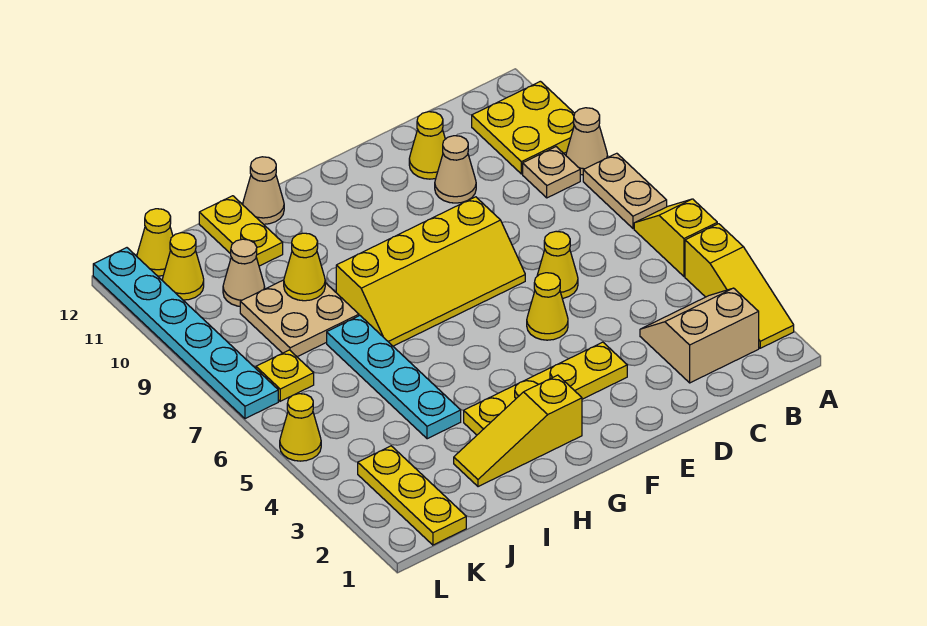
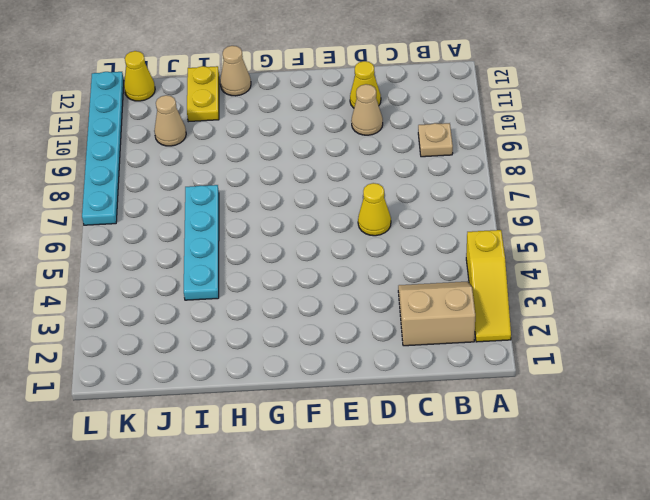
none -> yellow 1x2 slope [634,199,717,276]
none -> tan 1x2 plate [583,153,667,229]
none -> tan 1x1 cone [566,108,607,175]

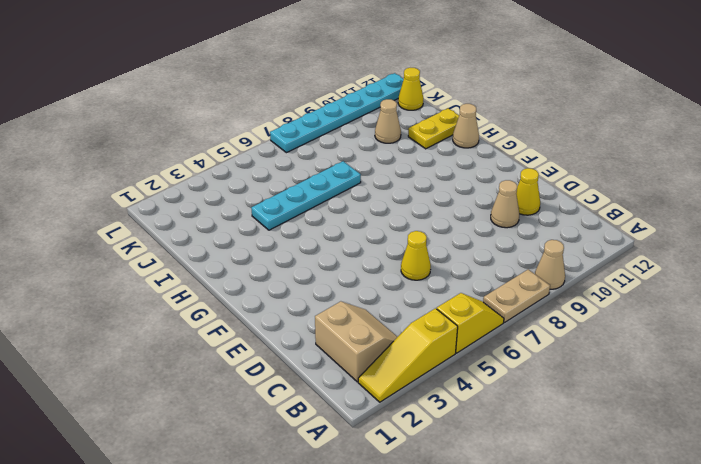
none -> yellow 2x2 plate [472,81,575,174]
none -> tan 1x1 plate [523,147,580,198]
none -> yellow 1x4 plate [464,342,627,435]

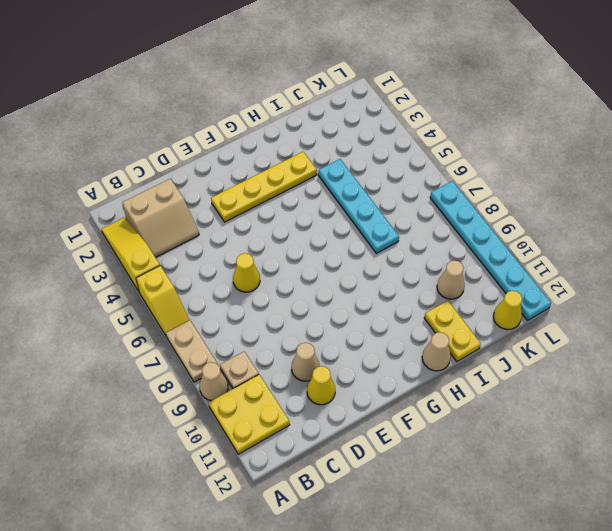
none -> yellow 1x1 cone [527,273,568,340]
none -> yellow 2x4 slope [336,197,525,346]
none -> yellow 1x3 slope [454,375,582,487]

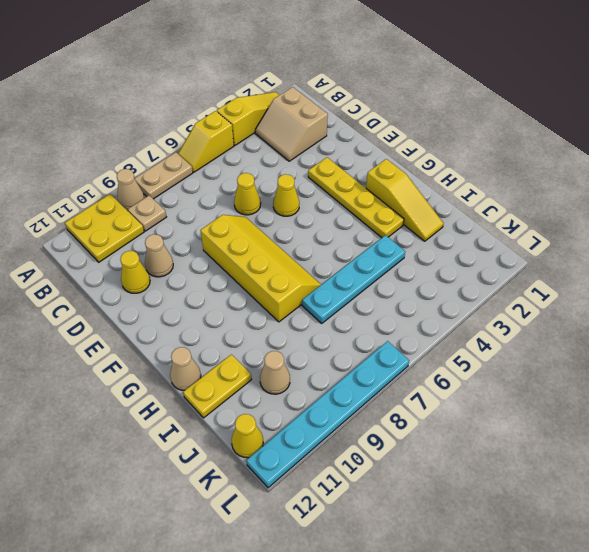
none -> tan 2x2 plate [240,280,359,357]
none -> yellow 1x3 plate [358,446,466,545]
none -> yellow 1x1 plate [256,350,314,401]

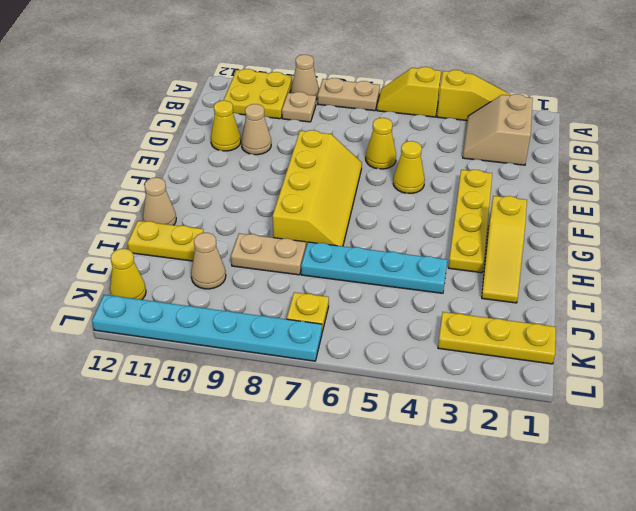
tan 1x2 plate [231,233,306,275] -> tan 2x2 plate [240,280,359,357]
none -> yellow 1x1 cone [162,233,204,300]
none -> yellow 1x1 cone [280,394,321,461]
none -> yellow 1x1 cone [284,233,325,301]

